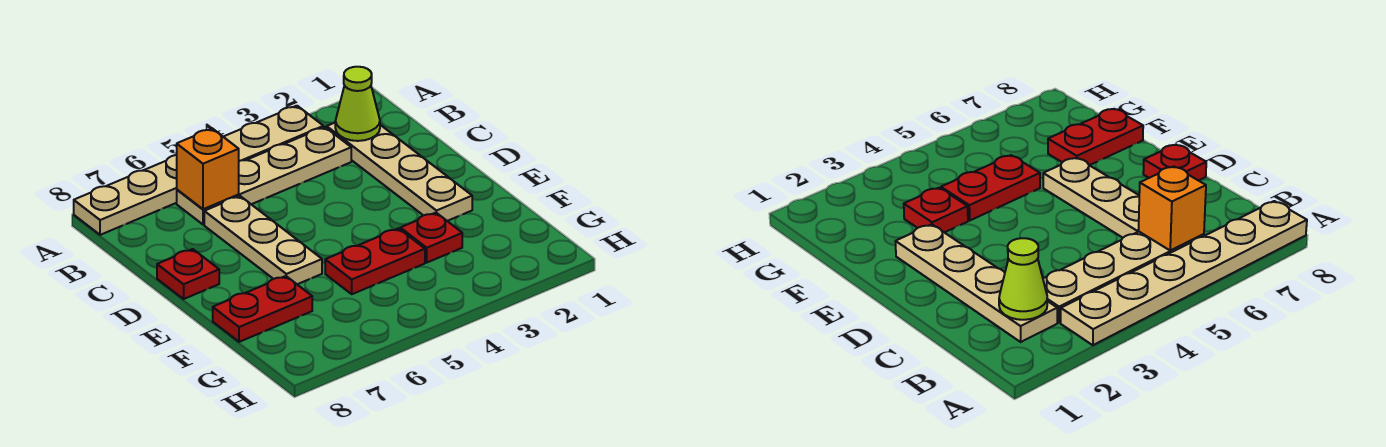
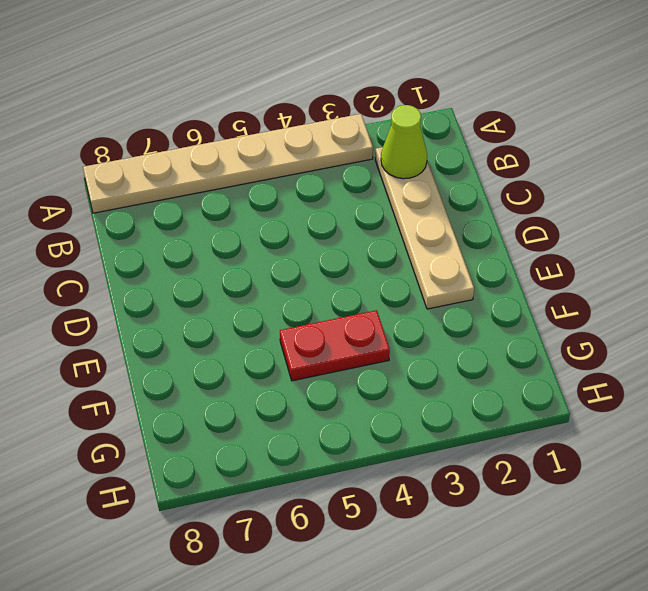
none -> tan 1x4 plate [177,127,351,225]
none -> tan 1x3 plate [204,196,322,284]

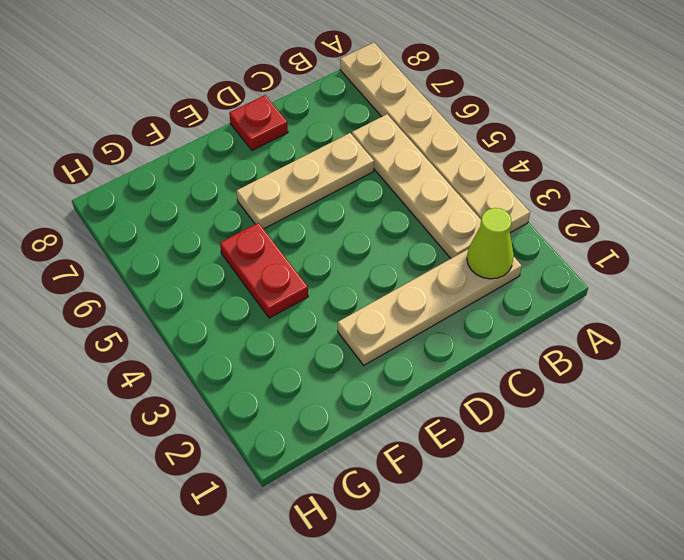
none -> red 1x1 plate [400,213,462,262]
none -> red 1x2 plate [213,276,312,342]

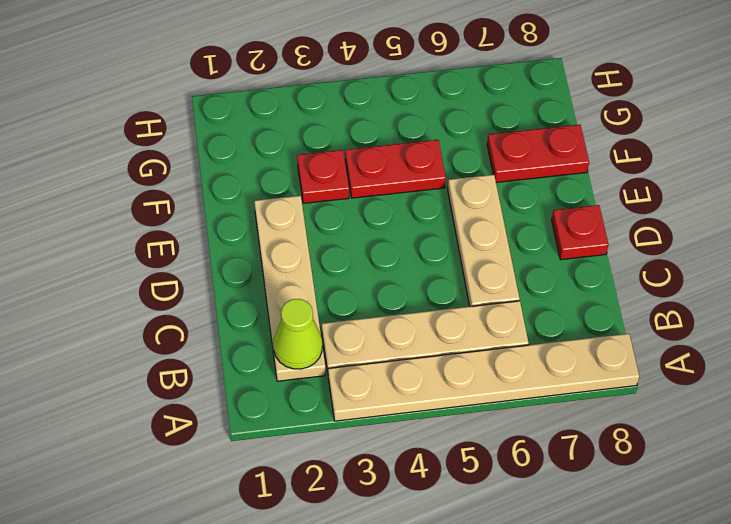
none -> orange 1x1 brick [177,129,239,209]

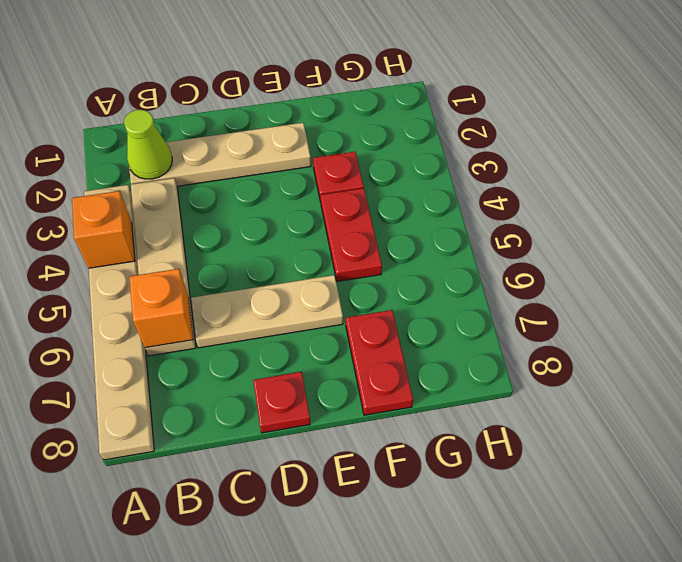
orange 1x1 brick [72,191,135,268] -> none

